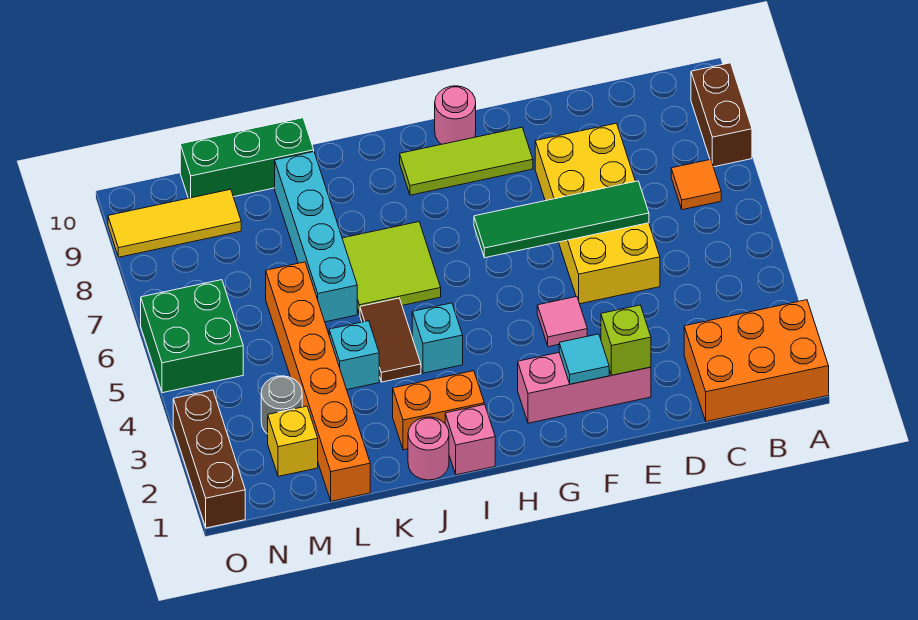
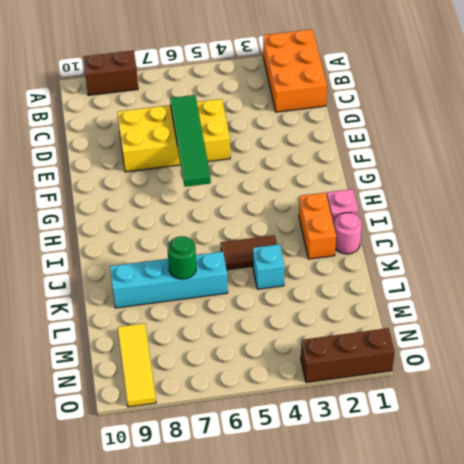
green 1x1 round brick [167,236,196,279] -> none
none -> orange 1x1 tile [671,160,721,210]
none -> pink 1x3 brick [518,353,651,423]
none -> pink 1x1 tile [537,297,587,347]

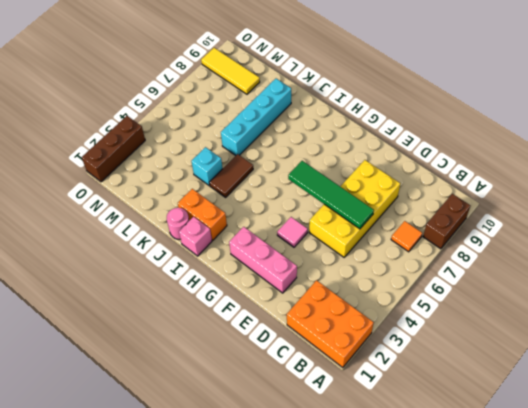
none -> lime 1x3 tile [400,127,533,195]
none -> pink 1x1 round brick [435,86,476,144]
none -> cyan 1x1 brick [412,303,463,373]

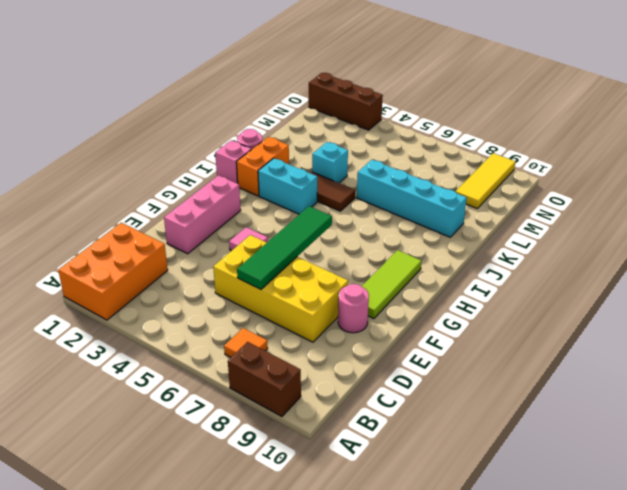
pink 1x1 round brick [338,284,369,333] -> pink 1x1 round brick moved to [435,86,476,144]
cyan 1x2 brick [258,158,317,214] -> cyan 1x1 brick [412,303,463,373]
none -> lime 2x2 tile [342,222,441,314]
none -> green 1x3 brick [180,118,314,198]
none -> orange 1x6 brick [266,262,370,501]

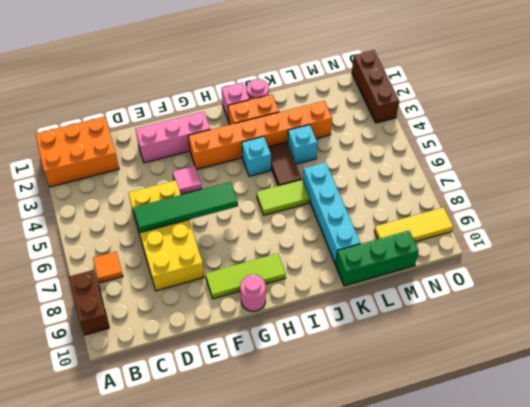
orange 1x6 brick [188,101,332,170] -> orange 1x6 brick turned to [266,262,370,501]
lime 1x2 tile [257,180,310,215] -> lime 2x2 tile [342,222,441,314]
none -> yellow 1x1 brick [268,406,318,476]
none -> grey 1x1 round brick [261,376,302,434]
none -> green 2x2 brick [141,280,243,393]

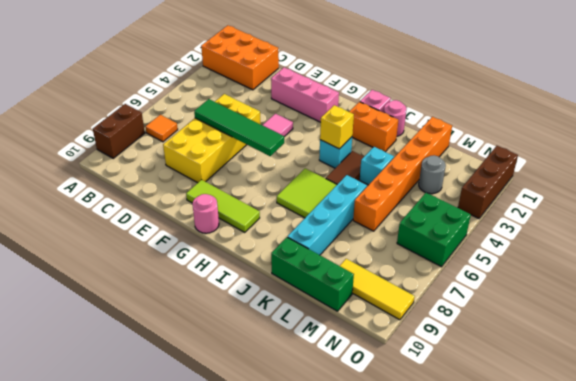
yellow 1x1 brick [320,105,354,149] -> yellow 1x1 brick moved to [268,406,318,476]
none -> lime 1x1 brick [601,305,651,375]
none -> cyan 1x1 tile [559,334,609,384]

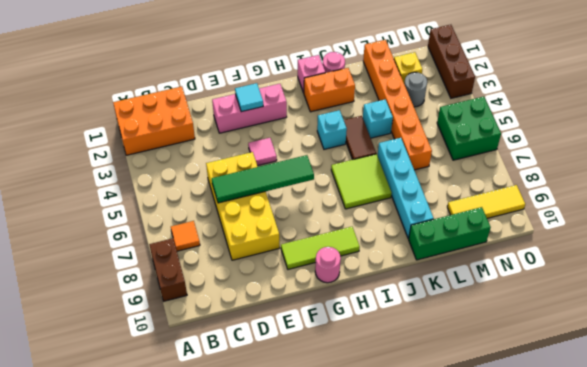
none -> lime 1x1 brick [601,305,651,375]

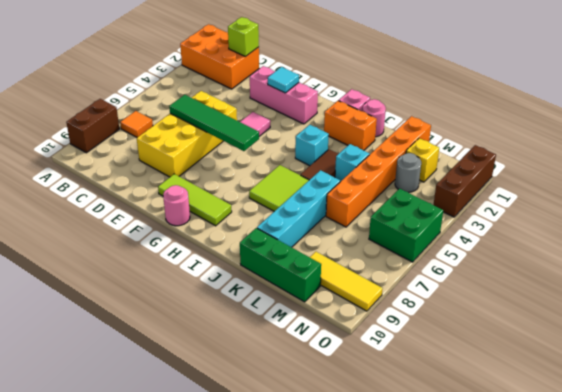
lime 1x1 brick [228,17,259,57] -> lime 1x1 brick moved to [601,305,651,375]

